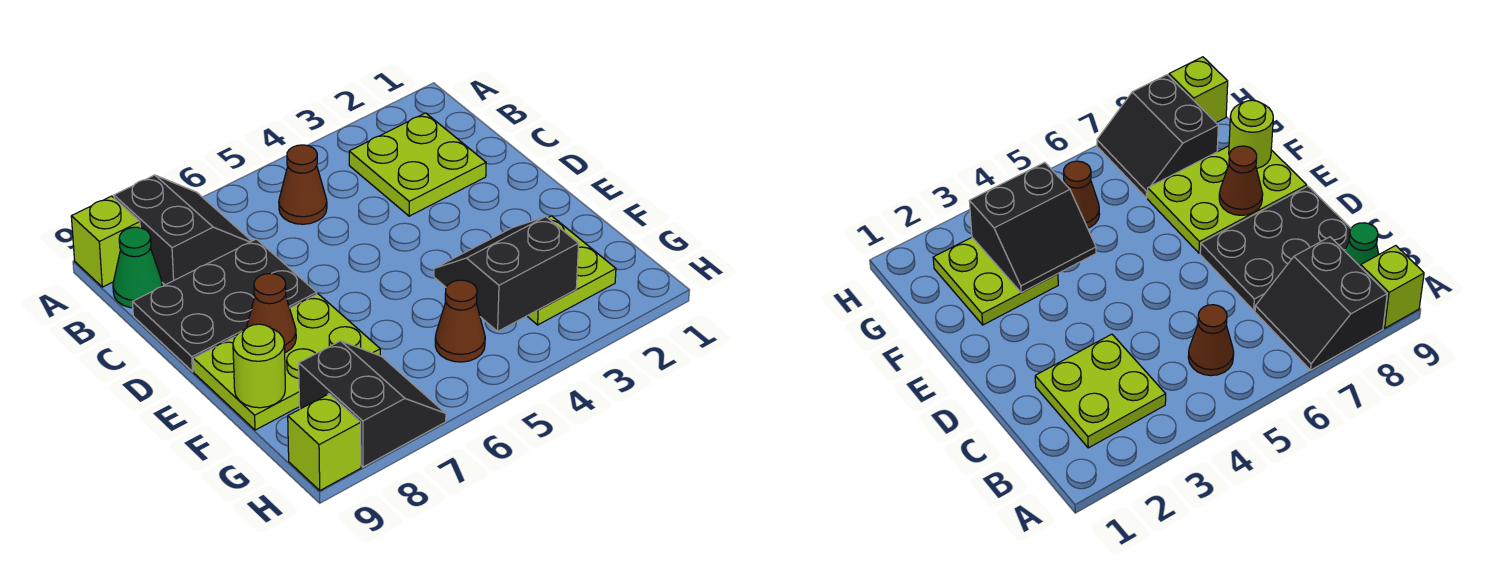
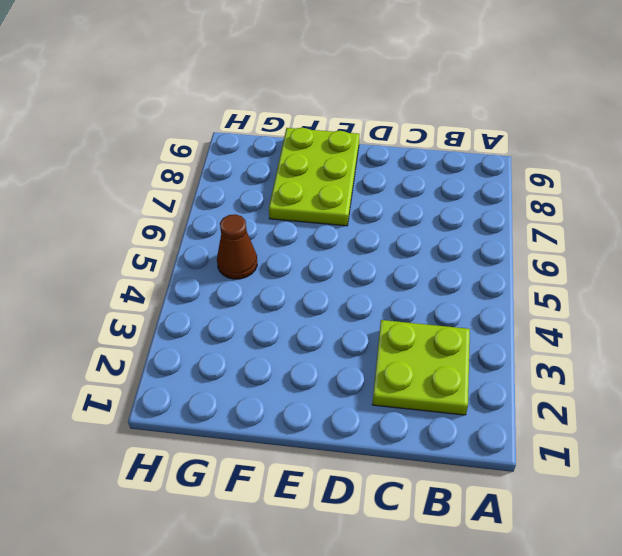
none -> black 2x2 slope [114,175,251,285]
none -> lime 1x1 brick [71,196,140,287]
none -> brown 1x1 cone [279,145,327,224]

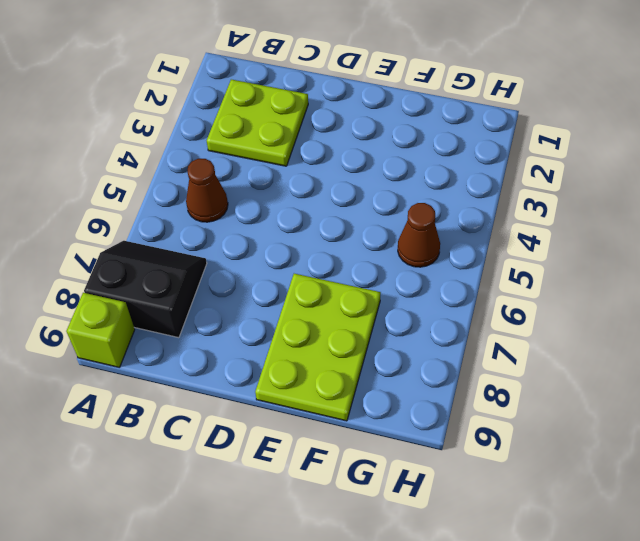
none -> green 1x1 cone [113,227,162,308]
none -> black 2x3 plate [133,239,317,372]
none -> lime 2x2 plate [527,216,616,325]

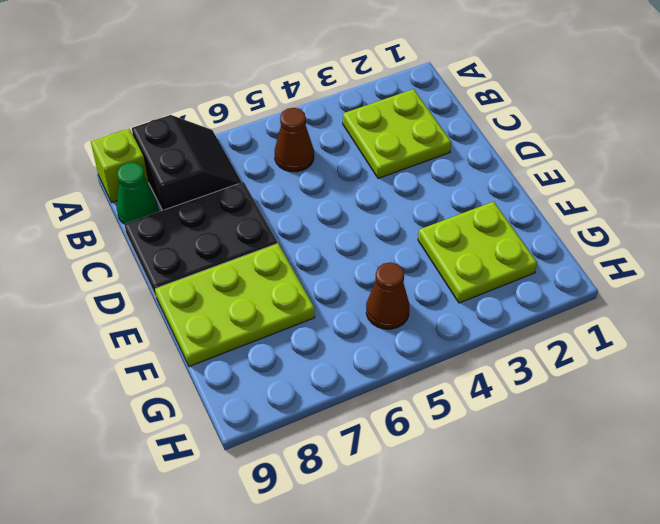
none -> black 2x2 slope [299,341,446,467]
none -> lime 1x1 brick [288,394,361,490]
none -> brown 1x1 cone [247,273,296,353]

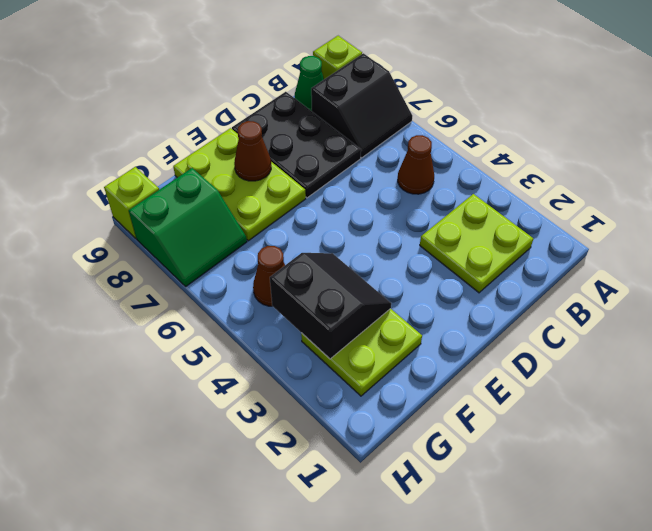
green 2x2 slope [129,168,247,286] -> black 2x2 slope [299,341,446,467]
none -> lime 1x1 round brick [233,324,285,408]

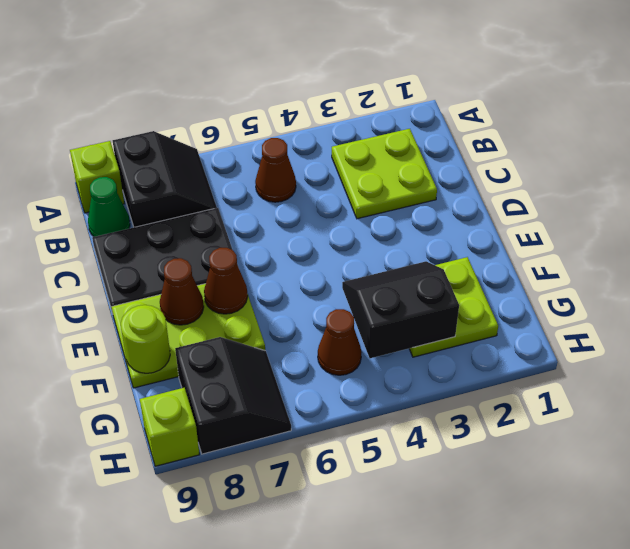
brown 1x1 cone [204,248,248,314] -> none

